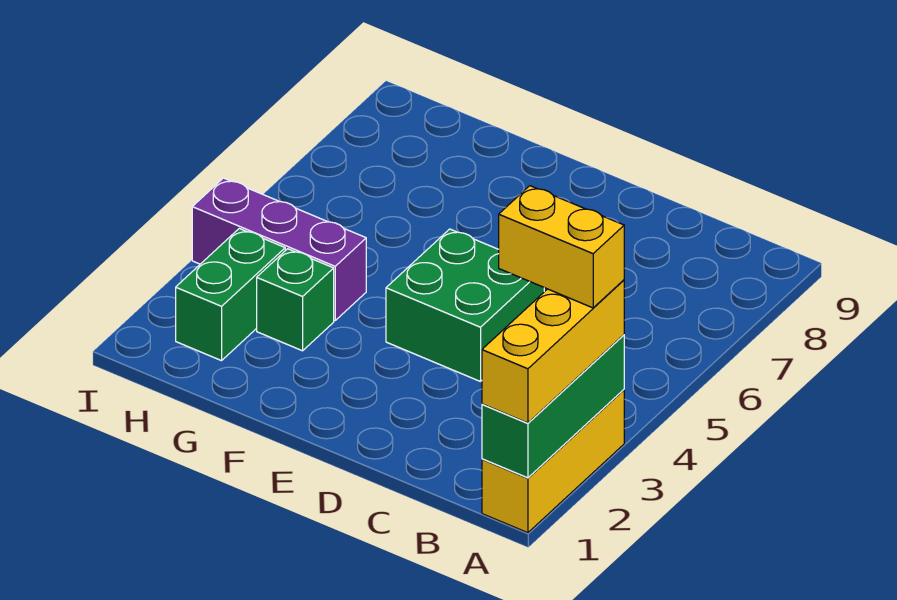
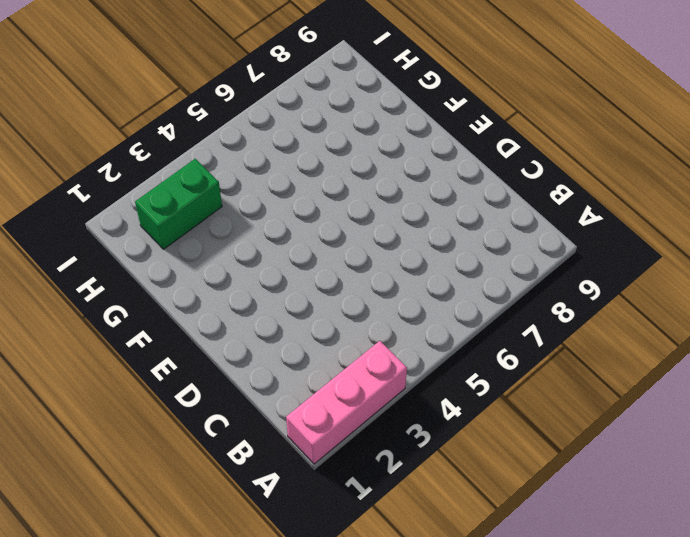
pink 1x3 brick [286,341,407,464] -> yellow 1x3 brick [482,390,624,533]
none -> green 2x2 brick [386,229,544,382]
none -> green 1x1 brick [257,249,334,351]

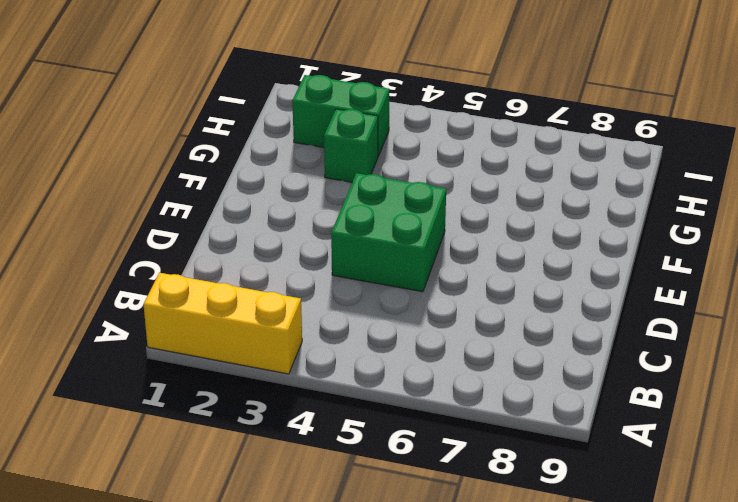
none -> purple 1x3 brick [192,178,366,320]
none -> green 1x3 brick [482,335,624,478]

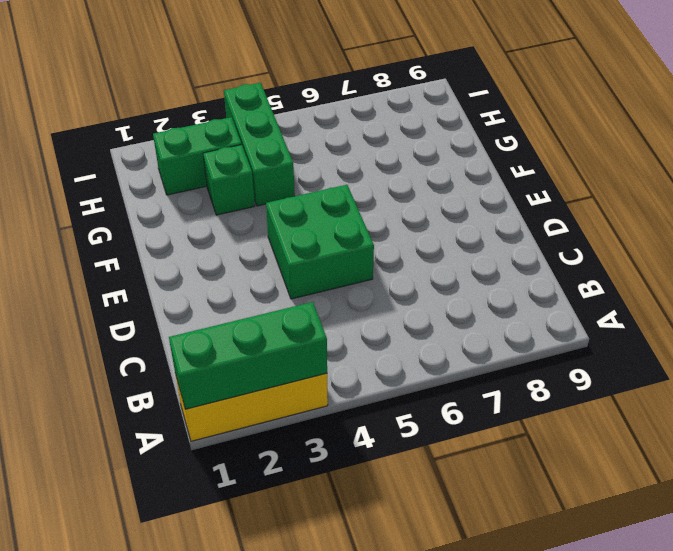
green 1x3 brick [224,83,295,206] -> purple 1x3 brick [192,178,366,320]
none -> yellow 1x3 brick [482,280,624,423]
none -> yellow 1x2 brick [499,186,624,308]

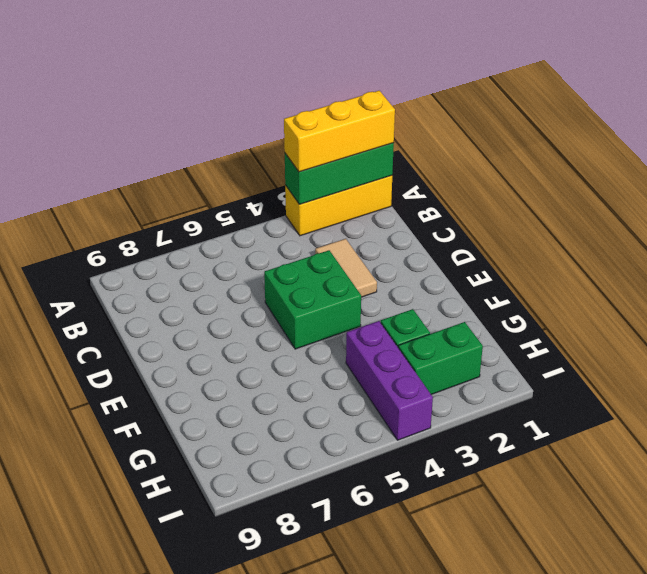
tan 1x2 tile [315,239,377,297] -> none
none -> yellow 1x2 brick [499,186,624,308]

